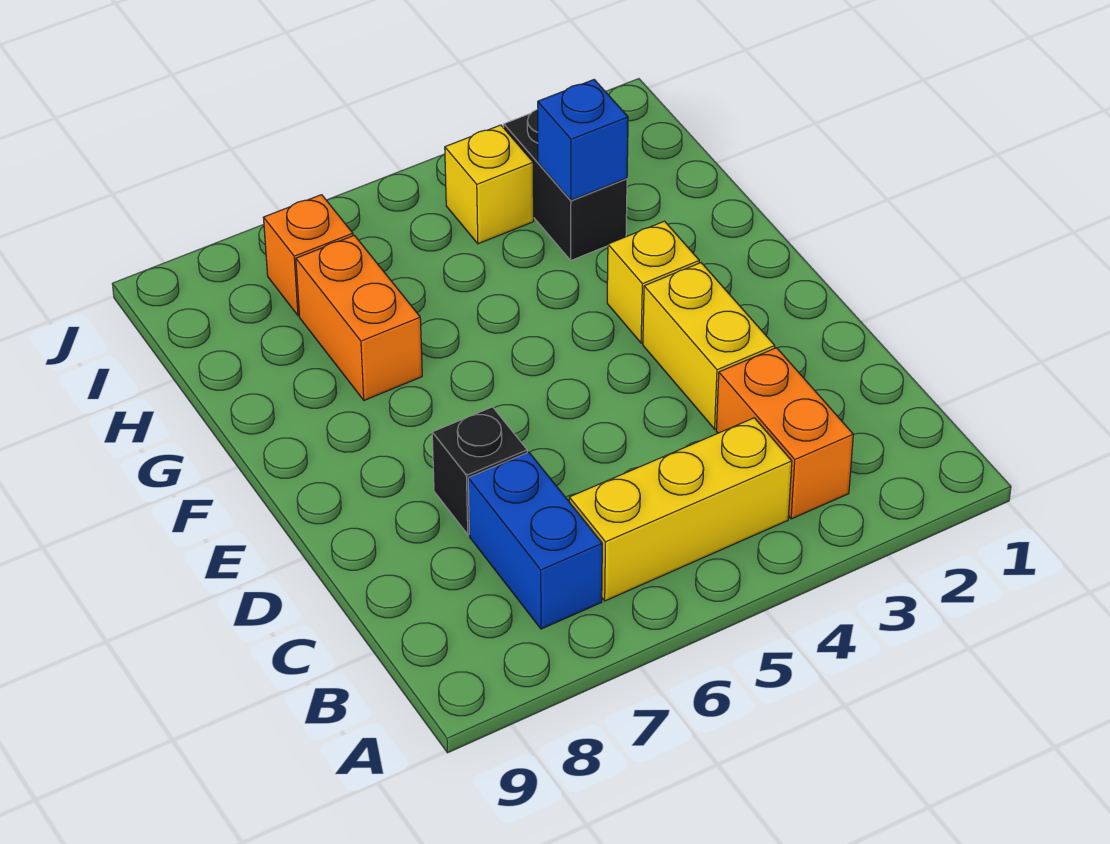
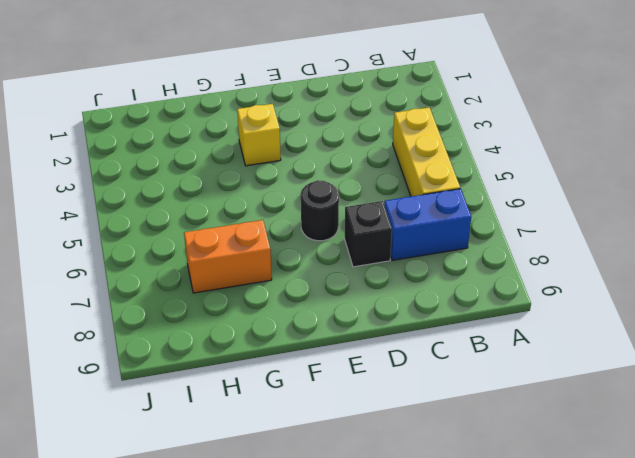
black 1x1 round brick [301,180,339,241] -> none
none -> orange 1x2 brick [716,348,853,519]
none -> yellow 1x2 brick [643,263,775,429]

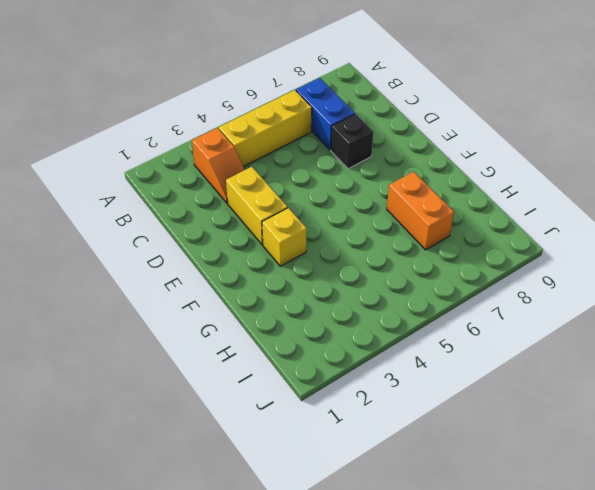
orange 1x2 slope [192,128,245,203] -> orange 1x2 brick [716,348,853,519]
none -> black 1x2 brick [504,109,627,260]
none -> yellow 1x1 brick [445,125,534,244]

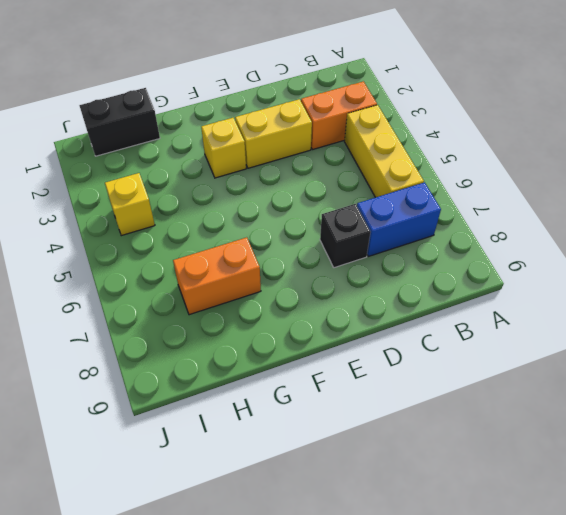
black 1x2 brick [79,88,160,156] -> black 1x2 brick moved to [504,109,627,260]
none -> orange 1x1 brick [263,195,353,316]
none -> blue 1x1 brick [538,80,628,200]

